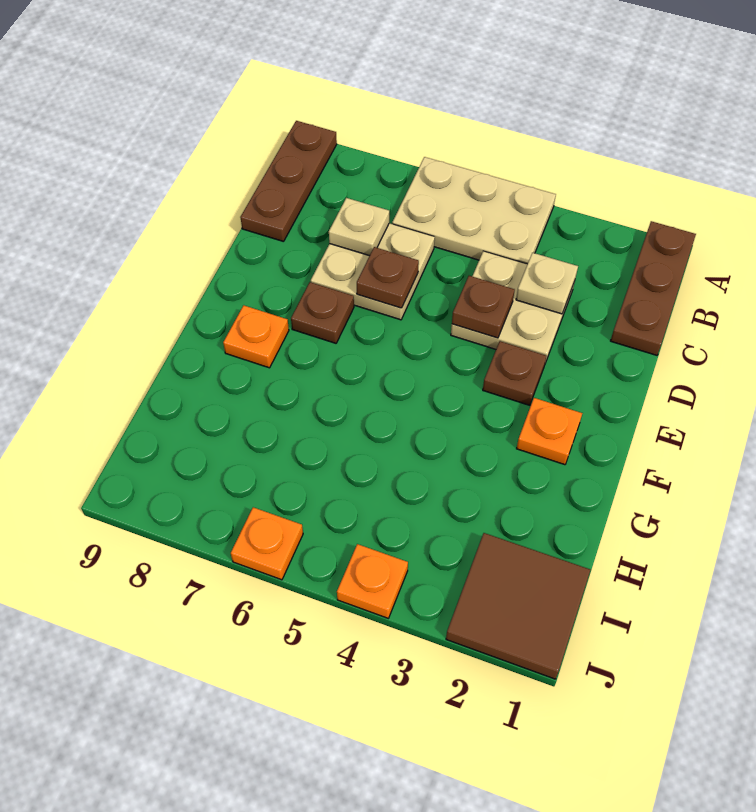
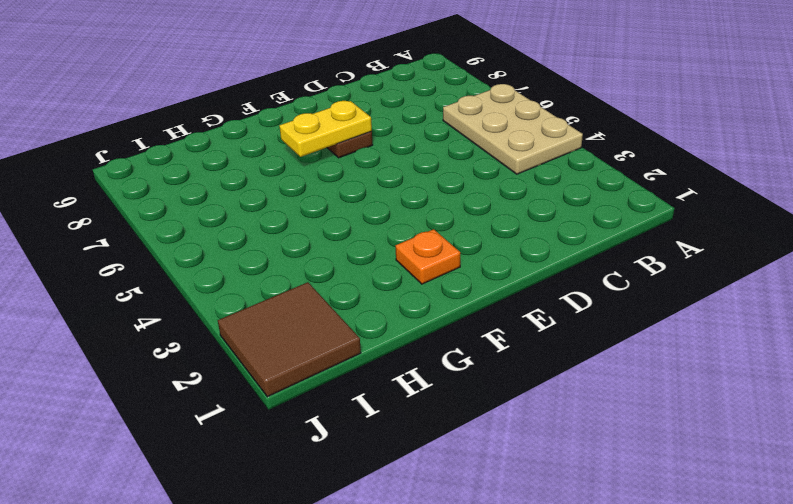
yellow 1x2 plate [280,101,372,157] -> none
none -> brown 1x3 plate [611,221,696,355]
none -> brown 1x3 plate [240,121,337,242]
none -> tan 2x2 plate [451,251,575,363]

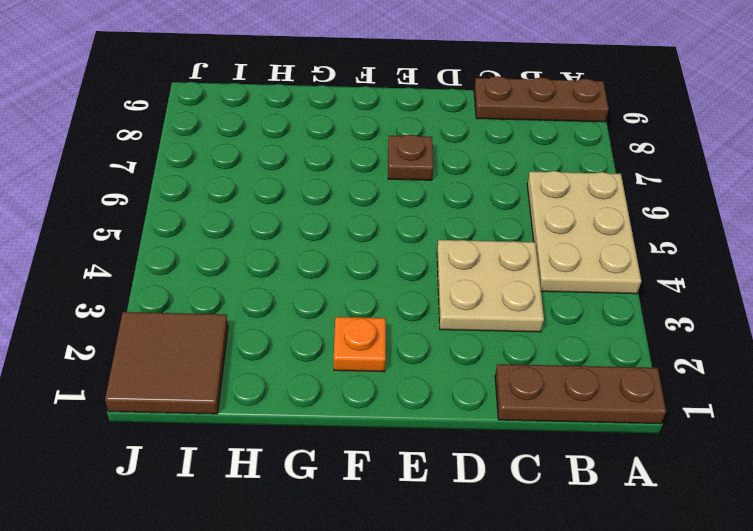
none -> tan 2x2 plate [311,223,435,320]
none -> brown 1x1 plate [483,341,546,405]
none -> orange 1x1 plate [223,305,289,368]

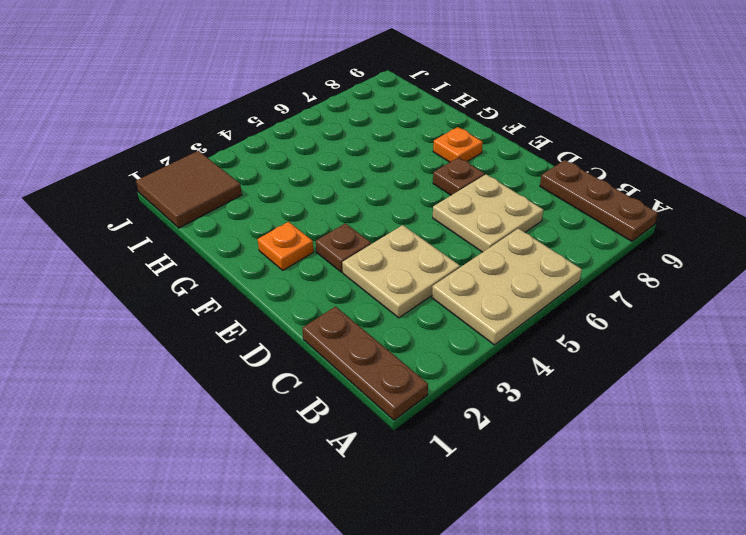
none -> orange 1x1 plate [337,544,408,618]
none -> orange 1x1 plate [231,507,303,580]
none -> tan 1x1 plate [516,253,578,314]

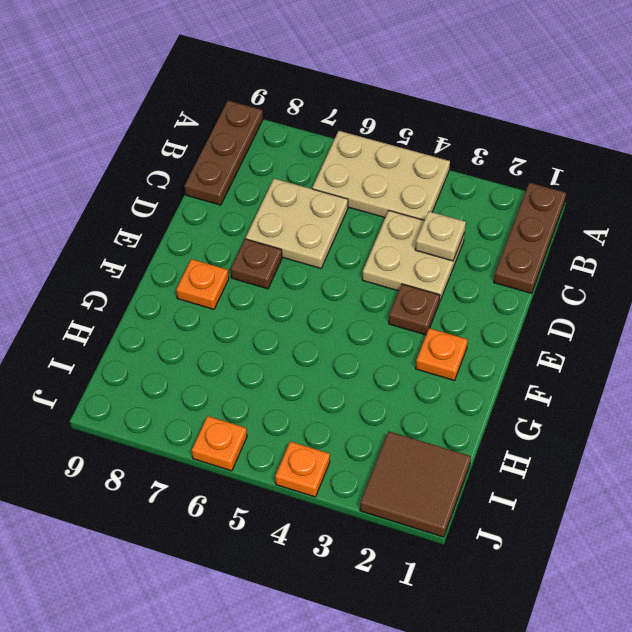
none -> tan 1x1 plate [329,198,389,256]
none -> brown 1x1 plate [452,276,515,338]
none -> brown 1x1 plate [357,247,419,308]

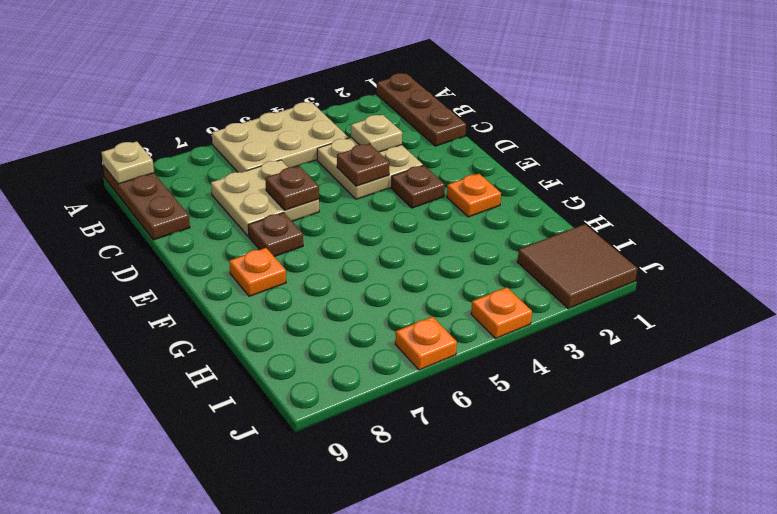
tan 1x1 plate [101,141,154,184] -> tan 1x1 plate moved to [329,198,389,256]

